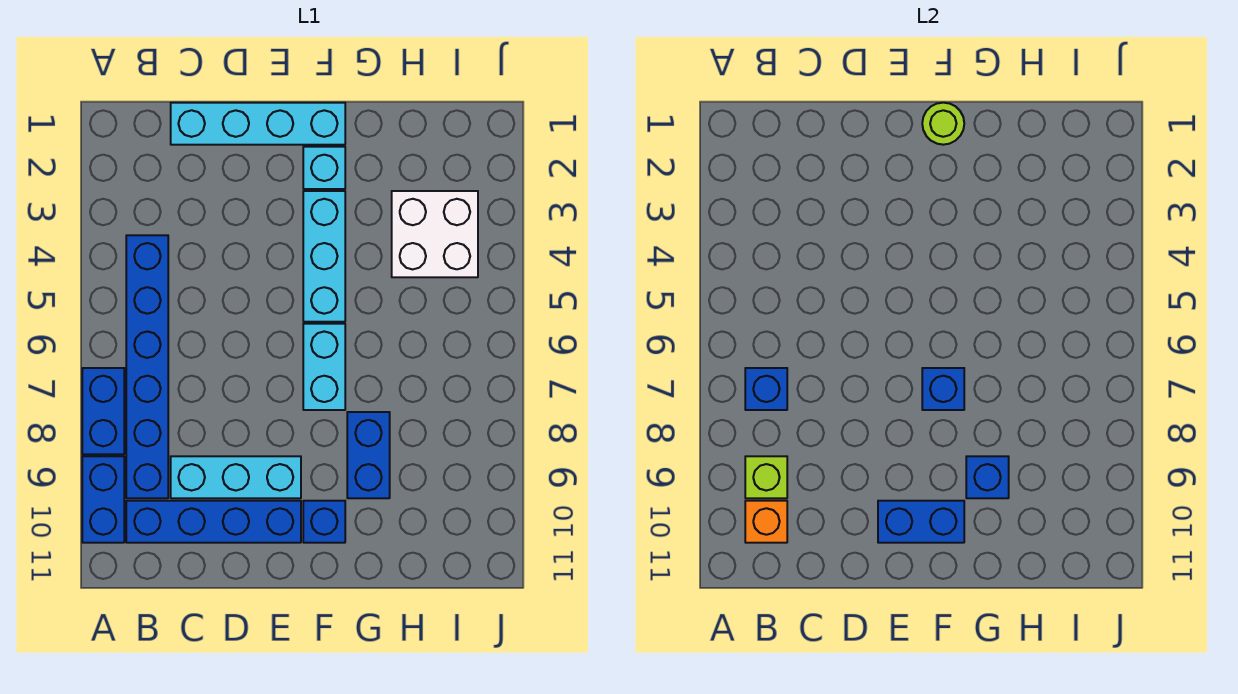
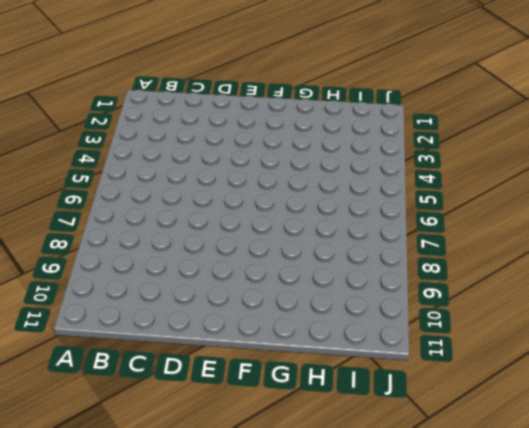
none -> blue 1x2 brick [82,368,124,454]
none -> blue 1x2 brick [82,456,124,543]
none -> blue 1x6 brick [126,235,168,498]

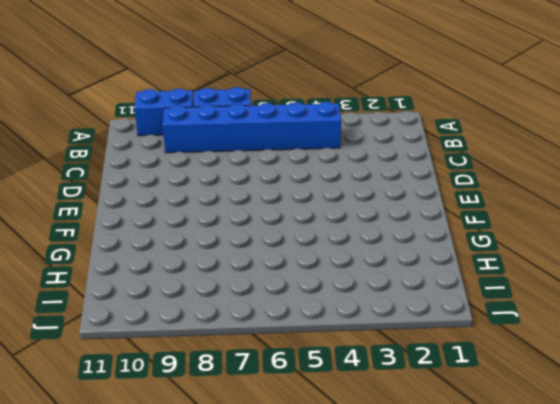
none -> blue 1x4 brick [126,501,301,543]
none -> cyan 1x4 brick [171,103,345,145]
none -> cyan 1x3 brick [171,456,301,498]

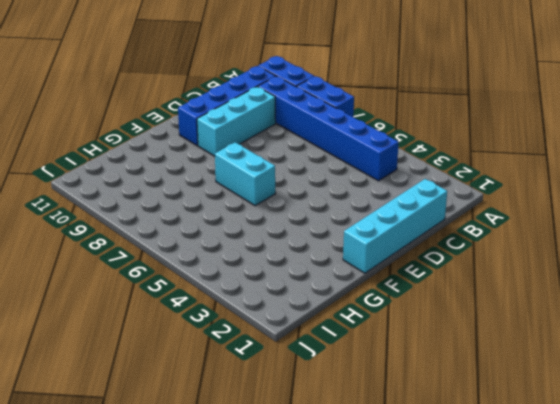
none -> cyan 1x1 brick [303,147,345,189]
none -> cyan 1x3 brick [303,191,345,322]
none -> blue 1x1 brick [303,501,345,543]

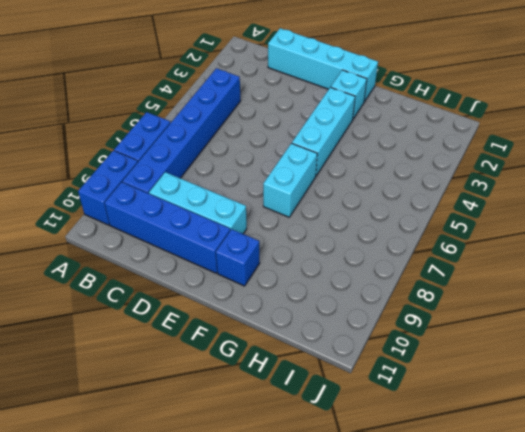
none -> blue 1x2 brick [347,412,390,498]
none -> white 2x2 brick [392,191,478,277]
none -> blue 1x1 brick [745,368,787,410]

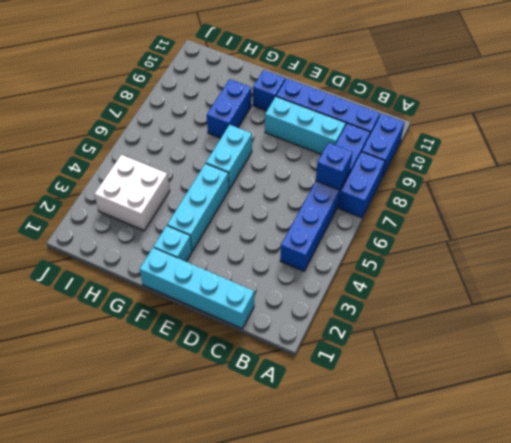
none -> lime 1x1 brick [745,456,787,498]
none -> orange 1x1 brick [745,501,787,543]
none -> blue 1x2 brick [878,501,964,543]

